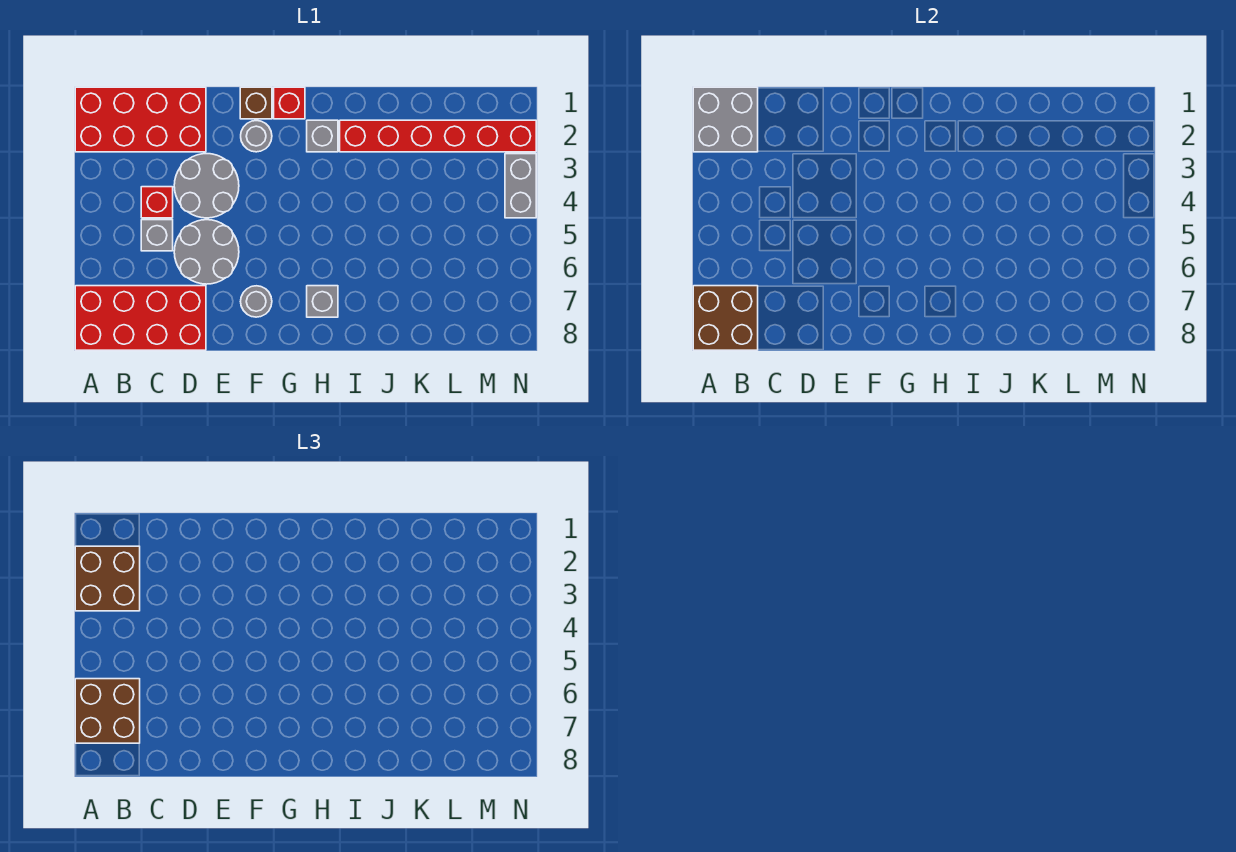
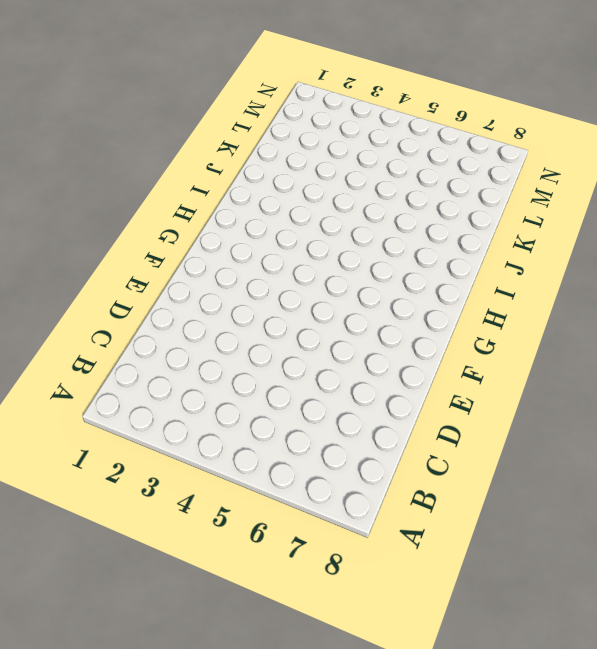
none -> red 2x4 brick [75,87,206,152]
none -> red 2x4 brick [75,286,206,350]
none -> red 1x1 brick [141,187,173,218]

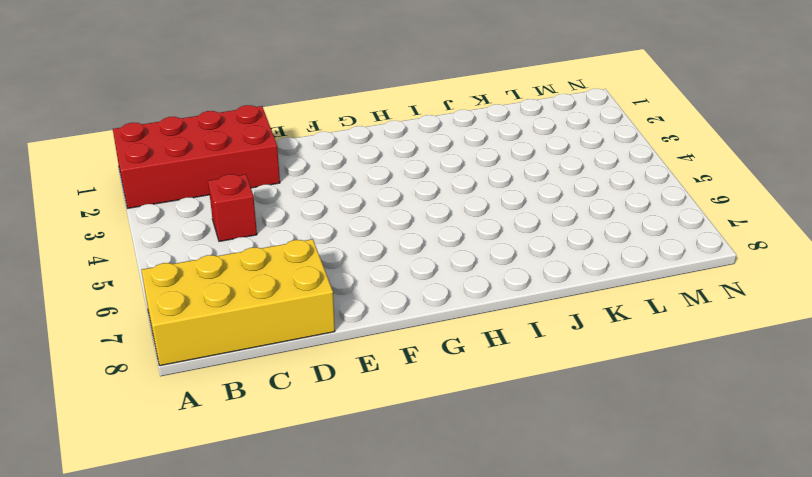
yellow 2x4 brick [141,239,335,366] -> red 2x4 brick [75,286,206,350]
none -> grey 1x1 brick [141,220,173,251]
none -> grey 2x2 round brick [174,154,239,218]
none -> grey 2x2 round brick [174,220,239,284]

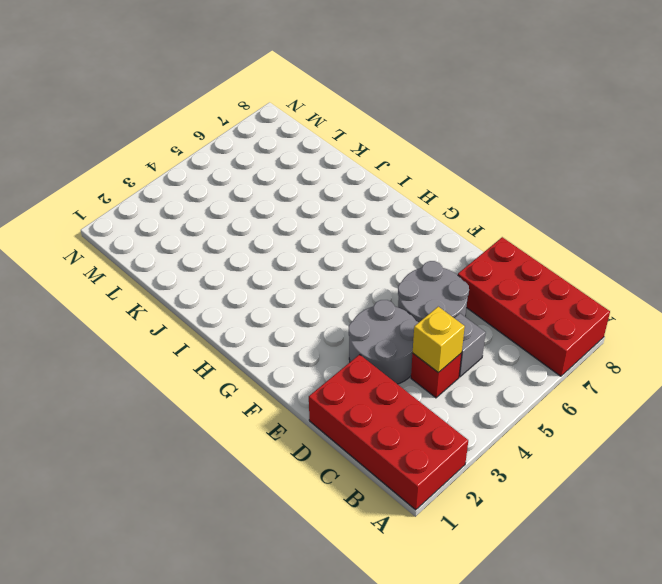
yellow 1x1 brick [413,307,465,373] -> none
none -> brown 1x1 brick [240,87,272,119]
none -> grey 1x1 round brick [241,121,272,152]
none -> grey 1x1 round brick [241,286,272,317]

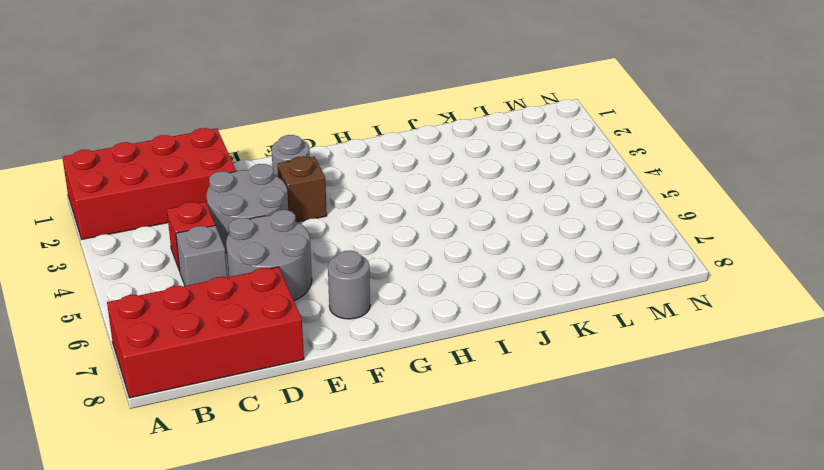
brown 1x1 brick [278,156,327,222] -> brown 1x1 brick moved to [240,87,272,119]
none -> red 1x1 brick [274,87,305,119]
none -> grey 1x1 brick [307,120,338,152]
none -> grey 1x1 brick [307,286,338,317]

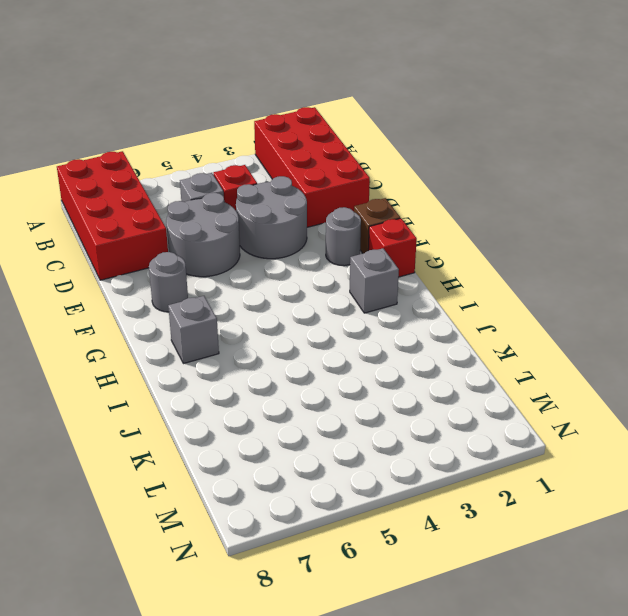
none -> red 1x6 brick [340,120,536,152]
none -> grey 1x2 brick [505,154,536,218]
none -> grey 2x2 brick [693,87,758,152]

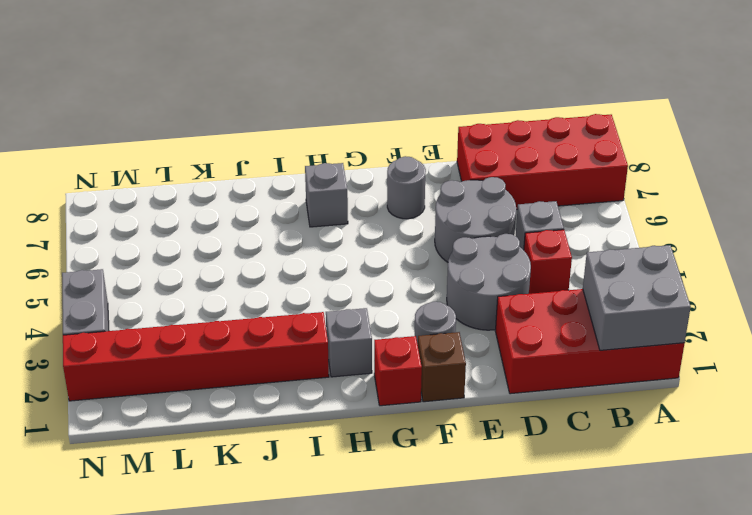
none -> brown 2x2 brick [693,286,758,350]
none -> brown 2x2 brick [75,546,140,611]
none -> brown 2x2 brick [75,679,140,743]

